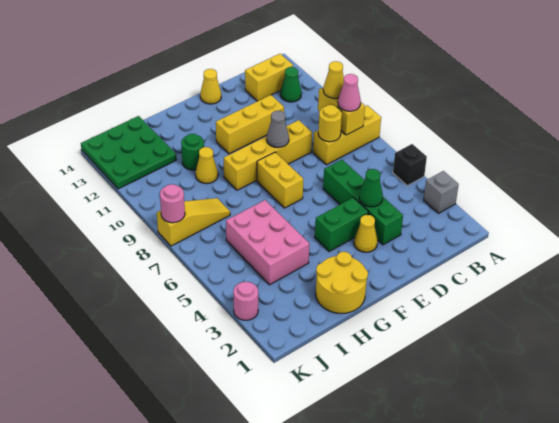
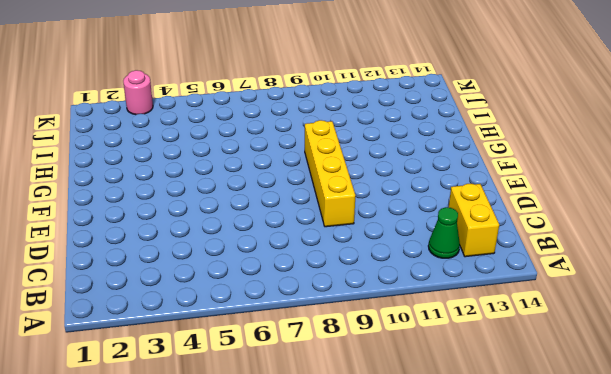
none -> grey 1x1 brick [424,171,459,213]
none -> black 1x1 brick [393,144,427,186]
none -> yellow 1x3 brick [313,105,381,165]

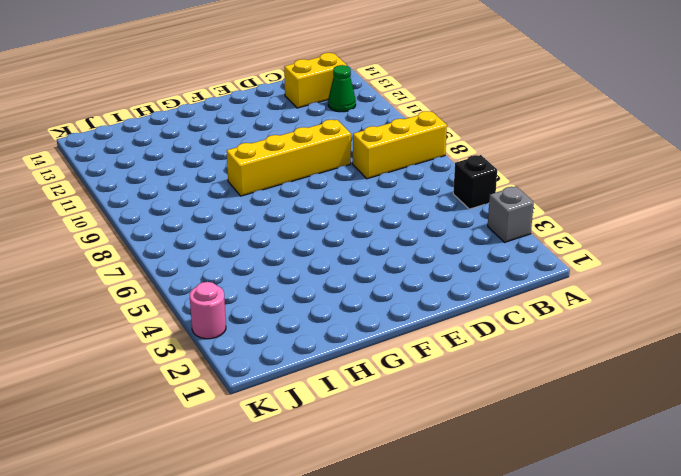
none -> green 1x4 brick [323,160,403,245]
none -> yellow 1x3 brick [216,95,284,154]
none -> yellow 1x1 cone [354,215,378,252]

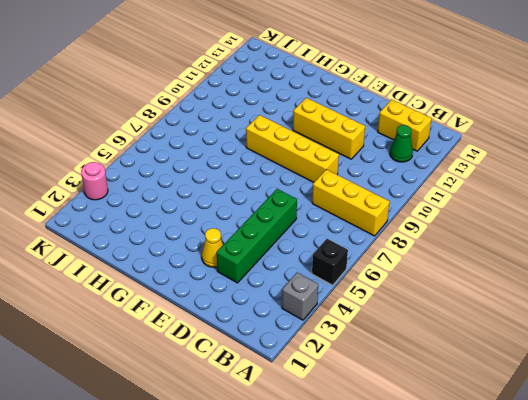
none -> green 1x2 brick [315,198,368,252]
none -> yellow 1x1 cone [200,69,221,104]
none -> yellow 1x2 brick [257,152,303,208]

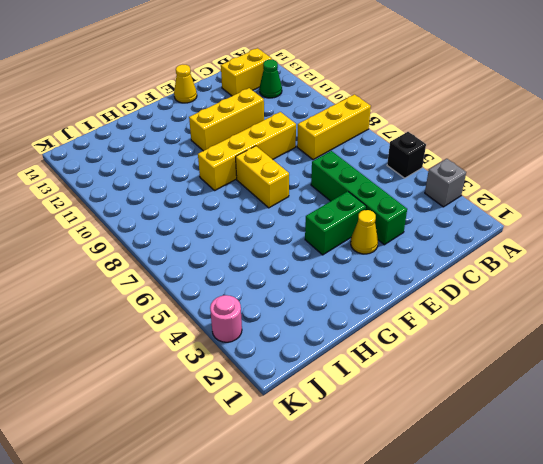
none -> yellow 2x2 round brick [316,252,368,313]
none -> pink 2x3 brick [226,200,309,285]
none -> yellow 1x1 cone [195,147,218,184]

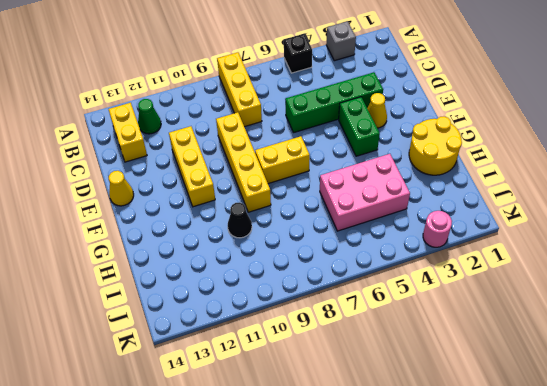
black 1x1 cone [228,202,252,238] -> yellow 1x1 cone [195,147,218,184]
none -> green 1x1 round brick [181,134,204,170]
none -> yellow 1x3 slope [157,198,230,246]
none -> green 3x3 plate [81,116,176,189]

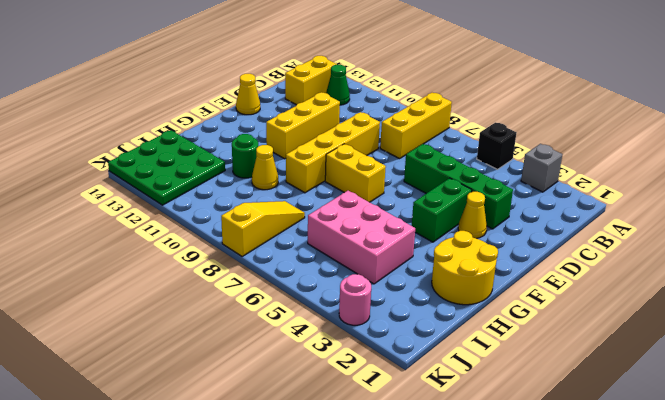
none -> yellow 1x2 brick [318,87,365,135]
none -> yellow 1x1 round brick [318,105,342,142]
none -> green 1x1 cone [359,169,383,207]

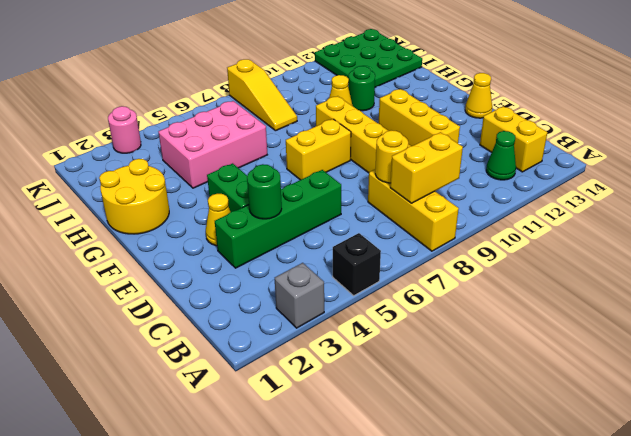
green 1x1 round brick [247,164,282,219] -> green 1x1 cone [359,169,383,207]
none -> grey 1x1 cone [267,111,289,148]
none -> pink 1x1 round brick [160,184,185,223]
none -> pink 1x1 cone [338,74,361,111]

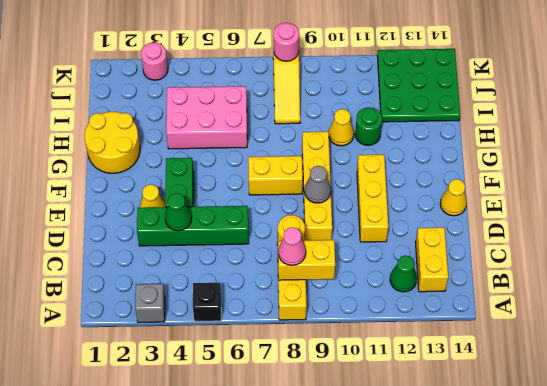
none -> yellow 1x1 cone [323,61,344,98]

